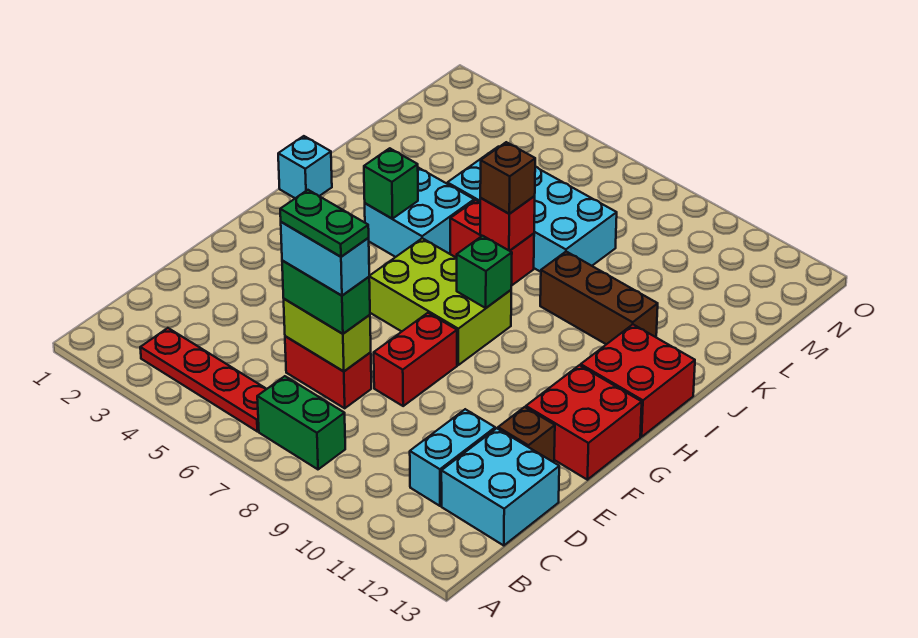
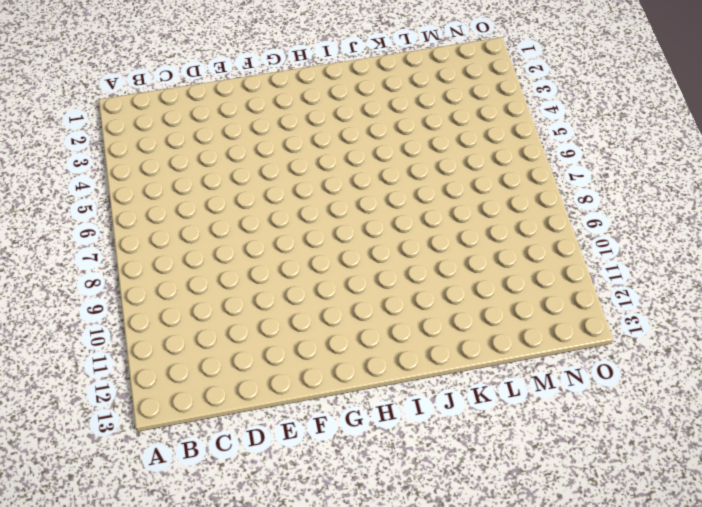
none -> red 1x4 plate [140,328,266,431]
none -> green 1x2 brick [257,376,345,469]
none -> cyan 1x2 brick [410,409,495,506]

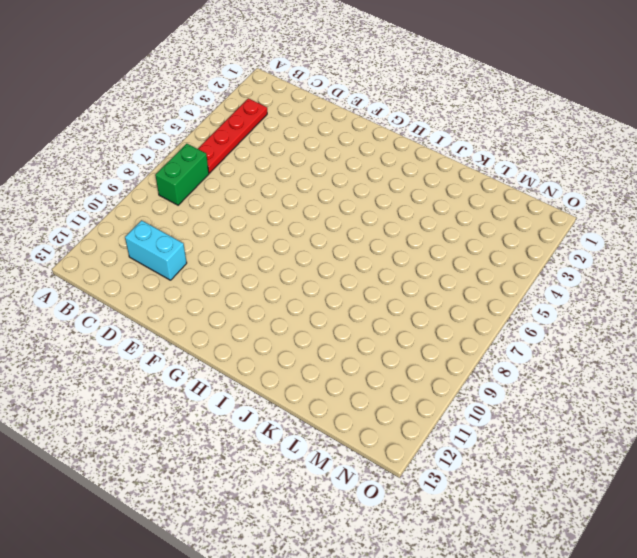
none -> cyan 2x2 brick [441,428,559,546]
none -> red 1x2 brick [285,336,371,408]
none -> red 1x2 brick [374,313,457,406]

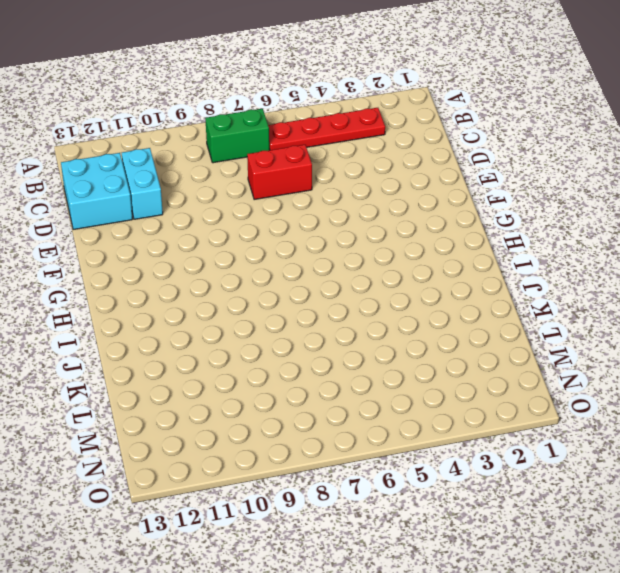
none -> red 1x2 brick [374,313,457,406]
none -> brown 1x1 brick [498,407,555,462]
none -> red 2x2 brick [526,365,642,480]

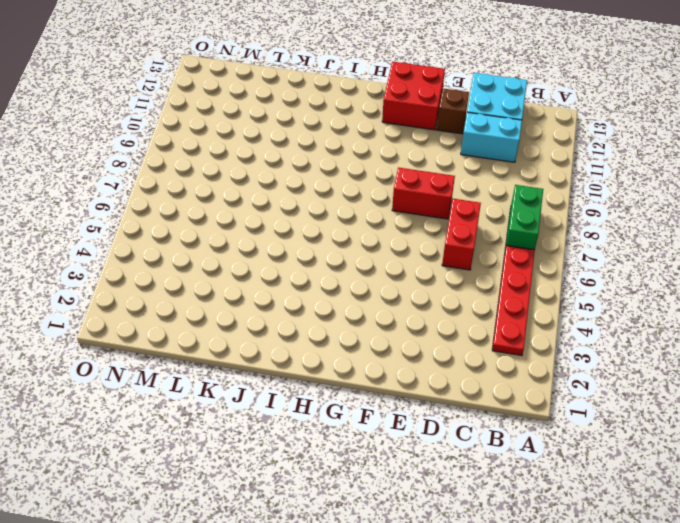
none -> lime 2x3 brick [369,238,511,365]
none -> red 2x2 brick [581,325,695,437]
none -> cyan 1x1 brick [278,136,332,198]

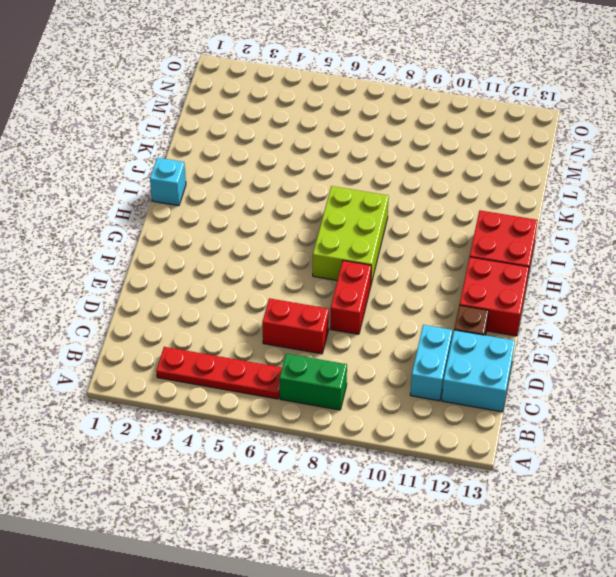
lime 2x3 brick [313,186,389,284] -> lime 2x3 brick turned to [369,238,511,365]
none -> cyan 2x2 brick [365,168,474,257]
none -> red 1x2 brick [450,200,534,286]
none -> brown 1x3 brick [540,252,658,344]

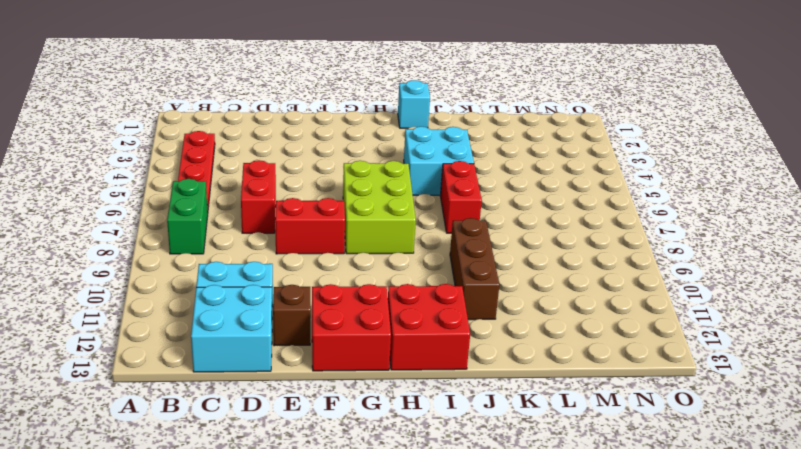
none -> cyan 2x4 brick [447,147,617,272]
none -> lime 1x2 brick [284,299,371,372]
none -> green 1x1 brick [457,236,512,308]

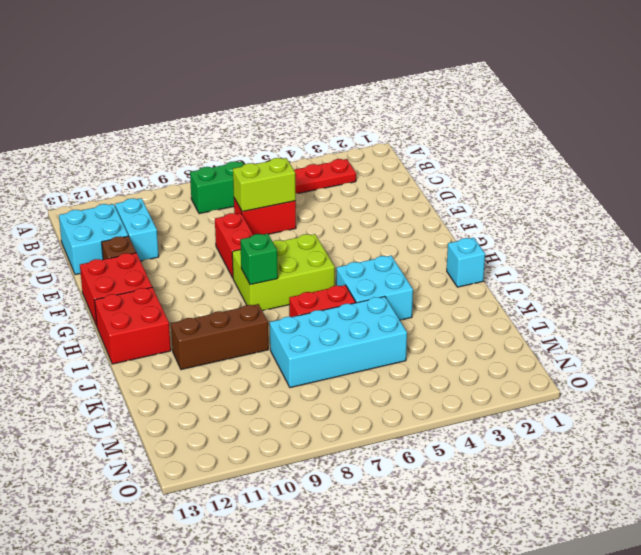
none -> green 1x1 brick [364,148,418,219]
none -> red 1x1 brick [480,196,535,251]
none -> green 1x2 brick [282,260,370,334]

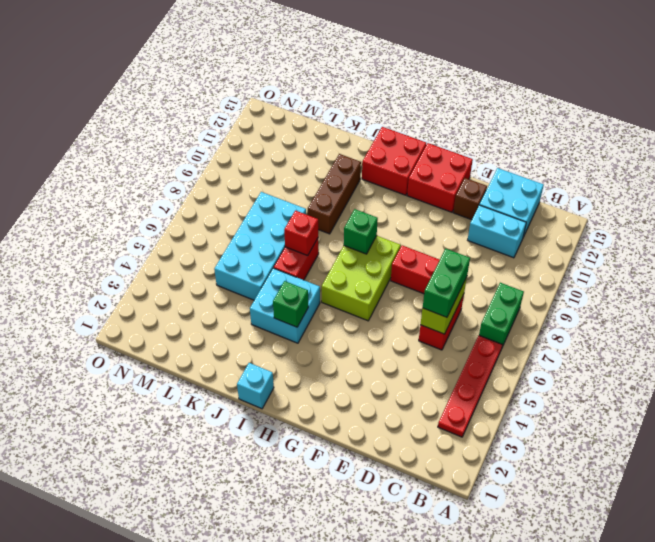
none -> brown 1x1 brick [480,142,535,214]
none -> cyan 1x2 brick [281,222,369,296]
none -> green 1x2 plate [280,190,369,257]

